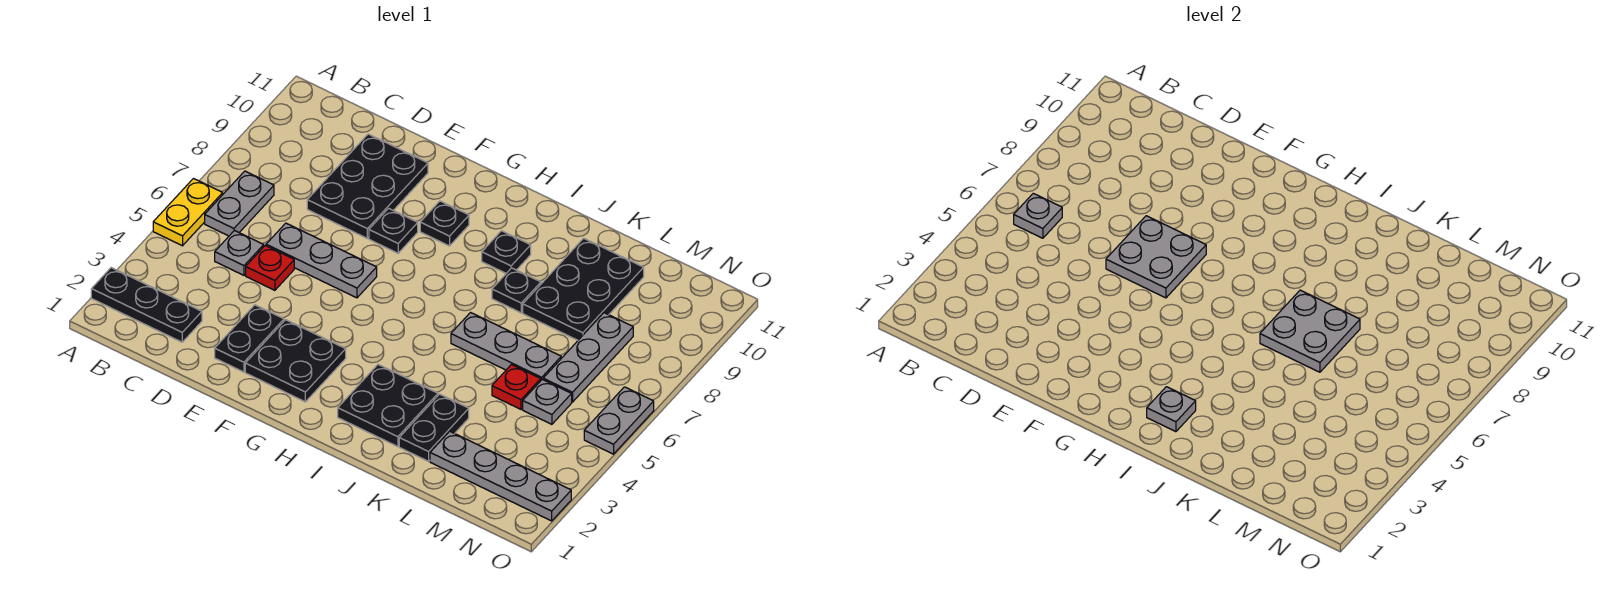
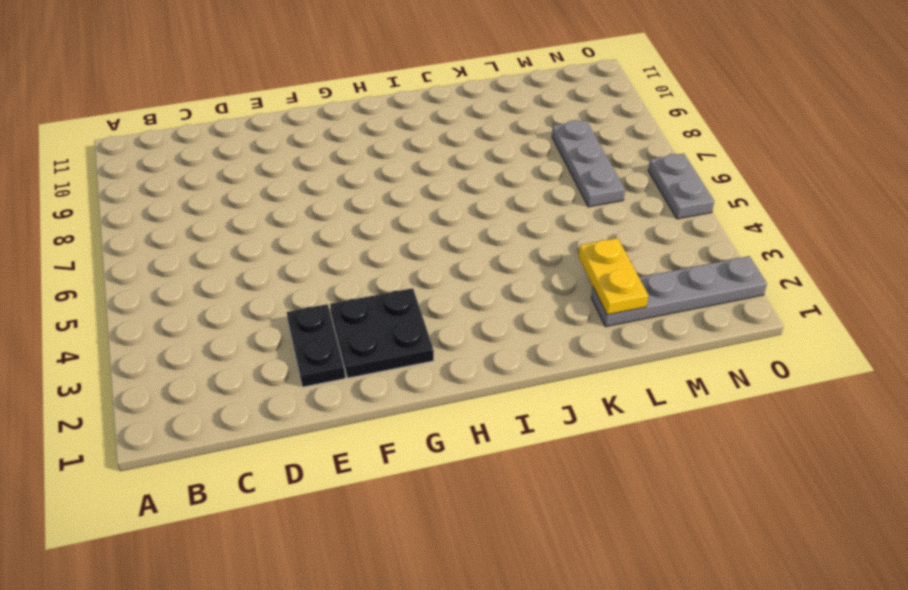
yellow 1x2 plate [579,238,648,315] -> yellow 1x2 plate moved to [153,179,223,246]
none -> black 1x3 plate [91,268,202,342]
none -> grey 1x2 plate [205,171,274,236]
none -> grey 1x1 plate [215,231,264,275]

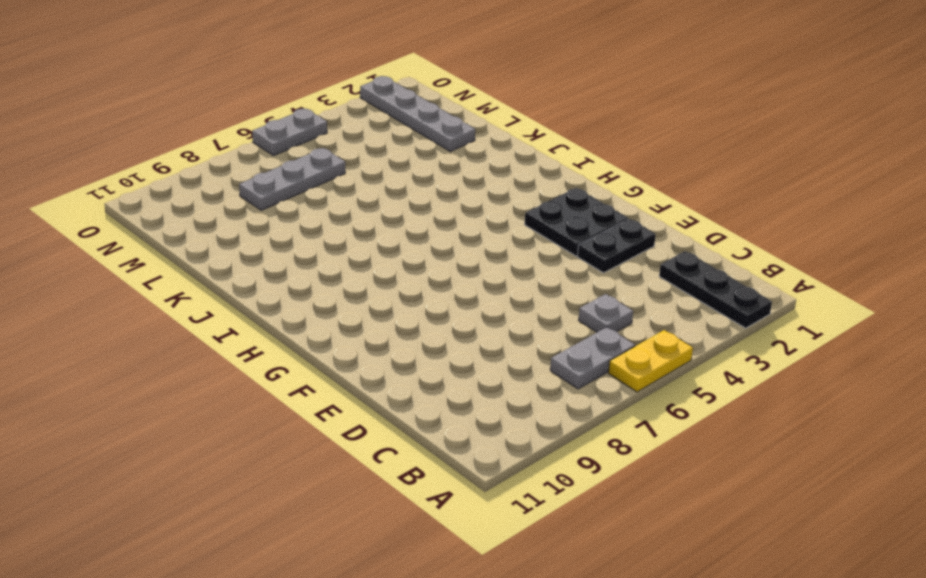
none -> red 1x1 plate [246,245,294,290]
none -> grey 1x3 plate [266,223,377,298]
none -> black 2x3 plate [307,134,428,238]

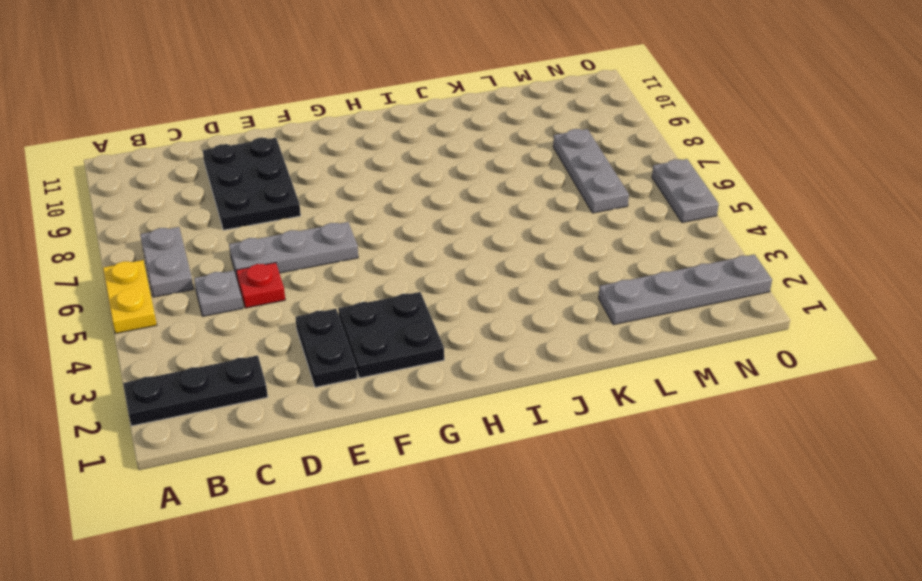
none -> black 1x1 plate [369,208,418,253]
none -> black 1x1 plate [420,201,469,246]
none -> black 2x2 plate [338,365,438,447]

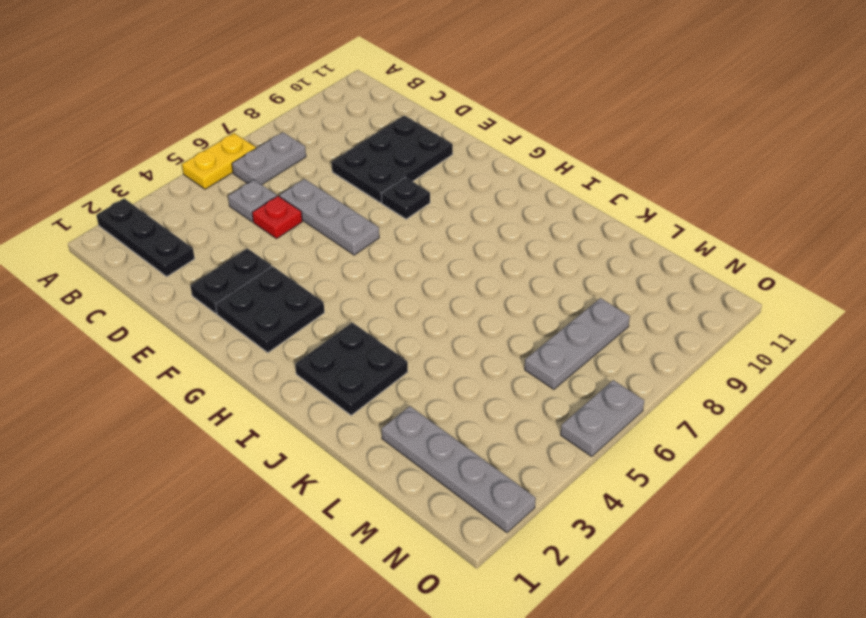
none -> black 1x1 plate [420,201,469,246]
none -> black 1x1 plate [482,231,531,273]
none -> grey 1x3 plate [451,313,561,380]

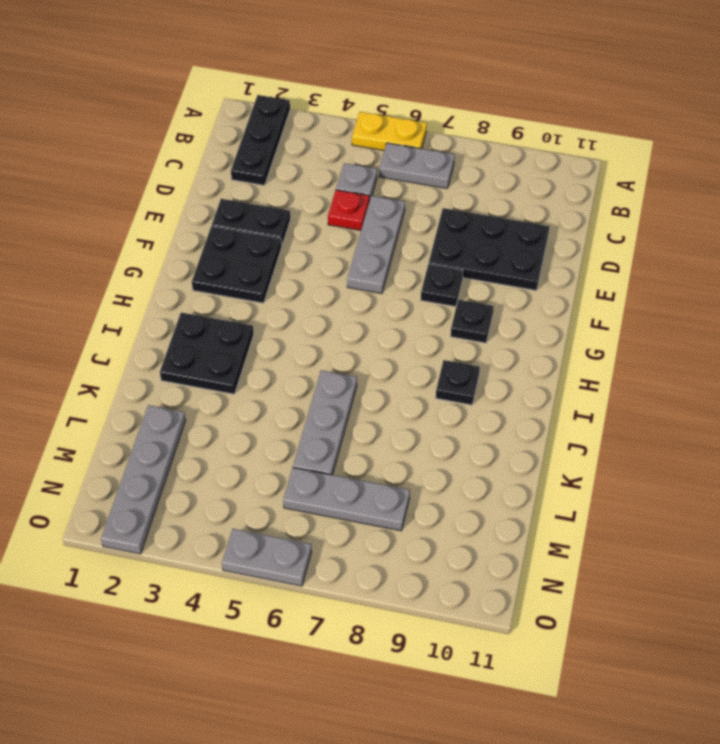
none -> black 1x1 plate [492,268,541,313]
none -> black 1x2 plate [399,394,469,461]
none -> black 2x3 plate [523,238,644,340]

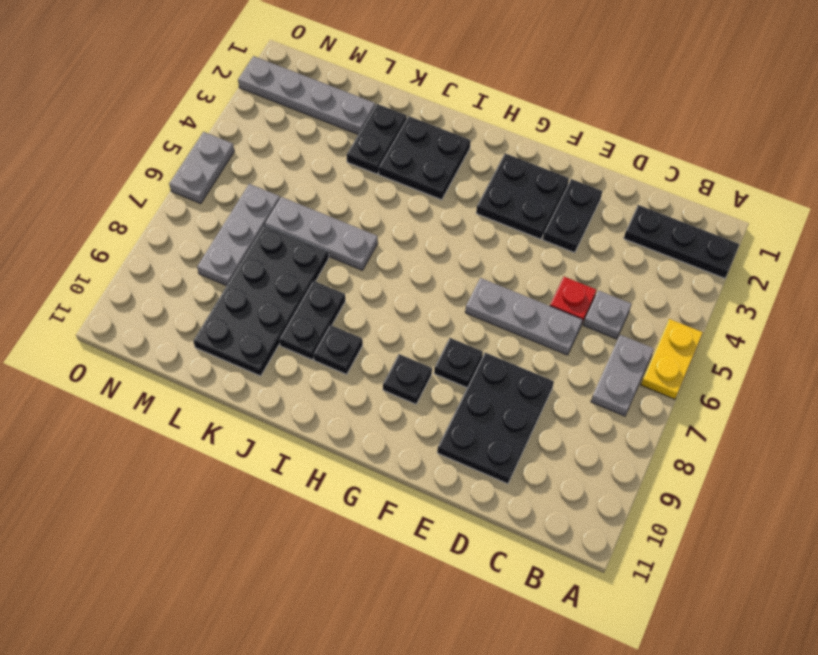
black 1x2 plate [279,281,345,360] -> black 1x1 plate [492,268,541,313]
black 2x4 plate [193,225,329,376] -> black 2x3 plate [523,238,644,340]
none -> red 1x1 plate [492,365,541,409]
none -> grey 1x1 plate [523,379,572,424]
none -> grey 1x1 plate [1014,193,1062,238]

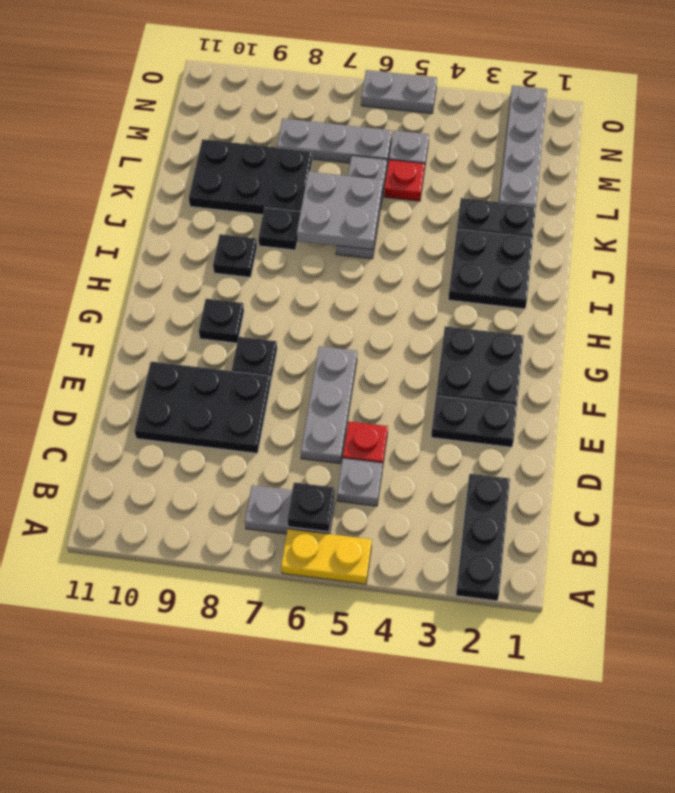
black 1x1 plate [287,482,335,532] -> grey 1x1 plate [1014,193,1062,238]
none -> grey 2x2 plate [1106,216,1206,298]
none -> grey 1x1 plate [1147,387,1196,432]

